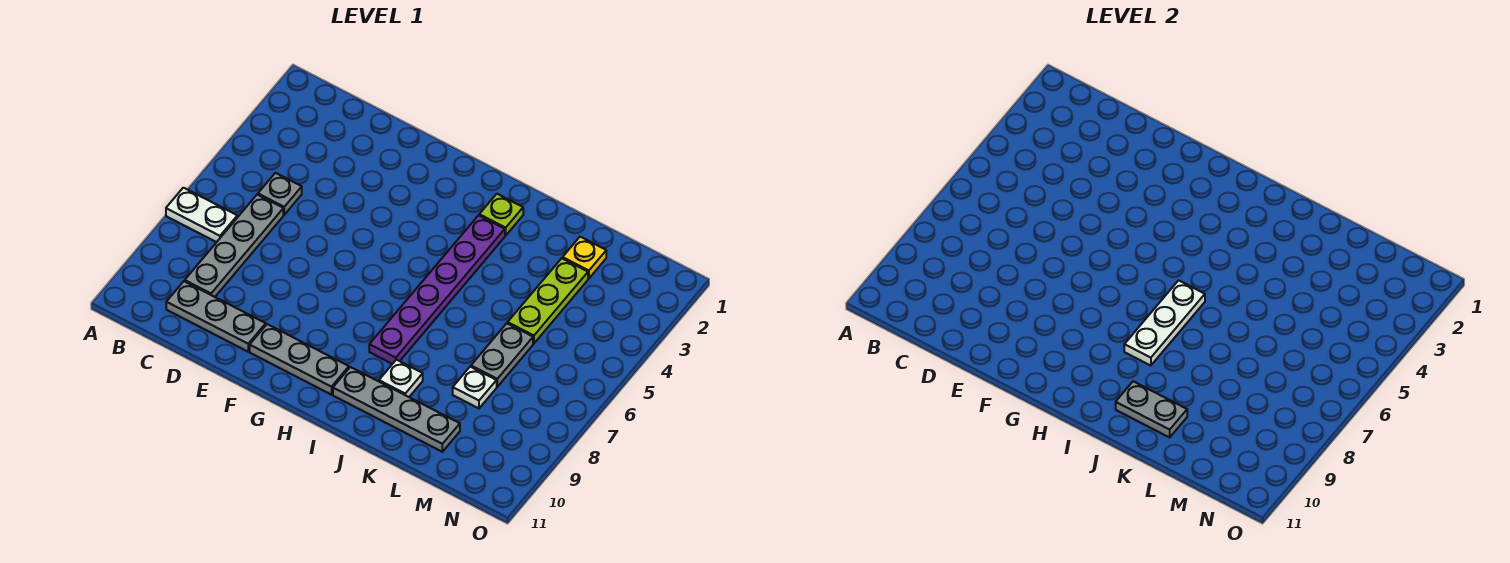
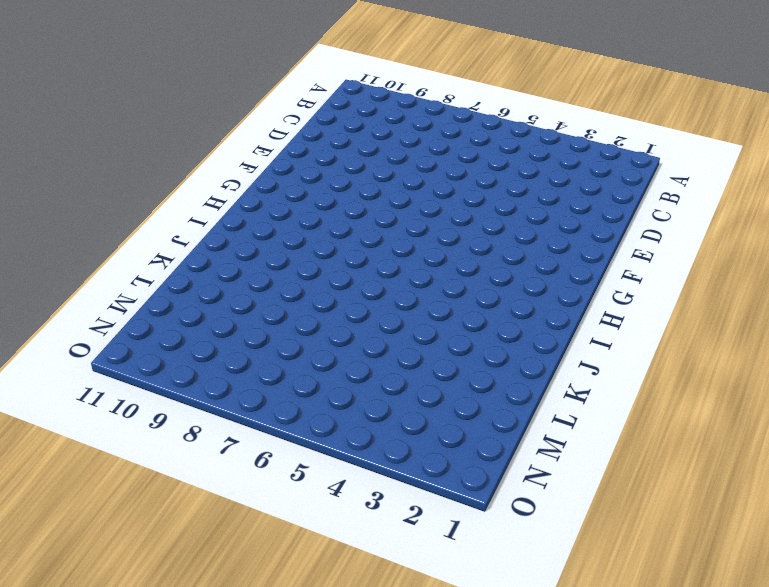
none -> white 1x2 plate [166,188,237,242]
none -> grey 1x1 plate [258,173,302,215]
none -> grey 1x4 plate [185,195,283,297]

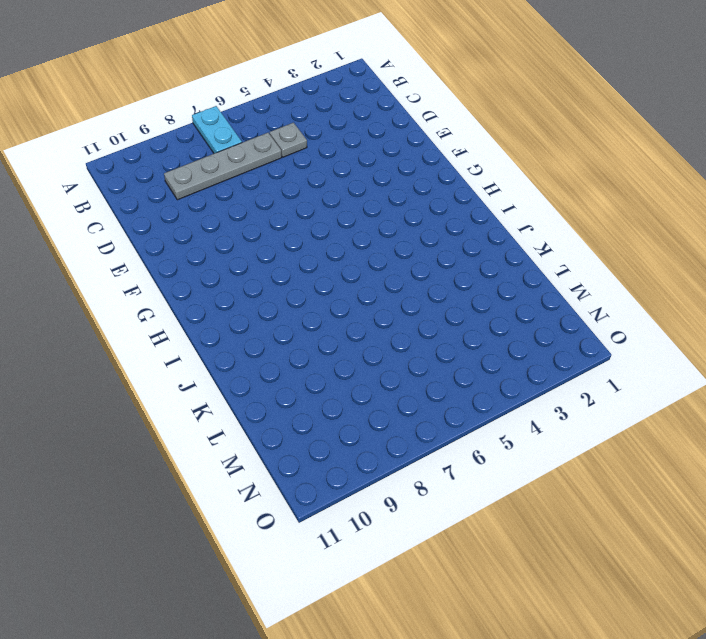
cyan 1x2 plate [192,106,242,153] -> white 1x2 plate [166,188,237,242]
none -> grey 1x3 plate [166,281,266,352]
none -> grey 1x3 plate [250,324,349,395]
none -> lime 1x1 plate [479,194,523,236]

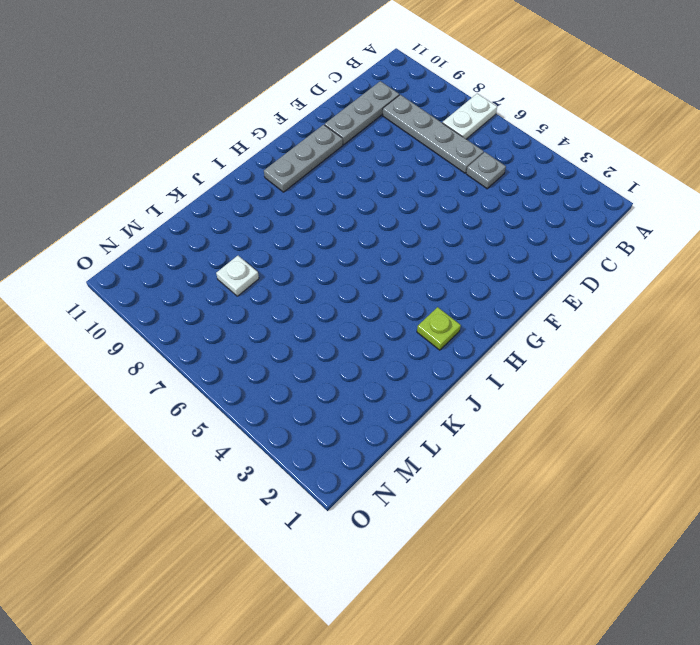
none -> purple 1x6 plate [369,215,505,364]
none -> grey 1x4 plate [333,367,460,452]
none -> white 1x1 plate [379,360,423,397]

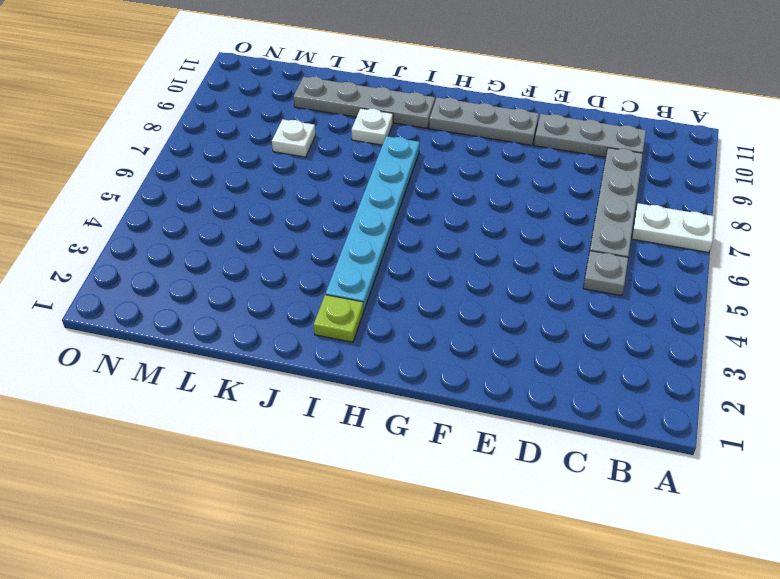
cyan 1x6 plate [326,136,419,311] -> purple 1x6 plate [369,215,505,364]
none -> yellow 1x1 plate [563,237,606,279]
none -> lime 1x3 plate [508,258,588,343]
none -> grey 1x2 plate [471,323,533,387]

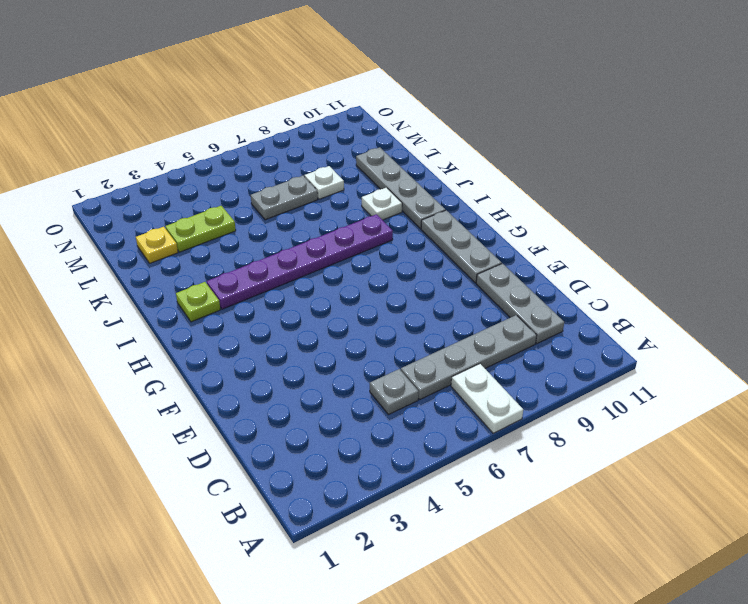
lime 1x2 plate [165,206,236,252] -> lime 1x3 plate [508,258,588,343]
none -> white 1x3 plate [1124,280,1205,366]
none -> grey 1x2 plate [1116,381,1187,437]

